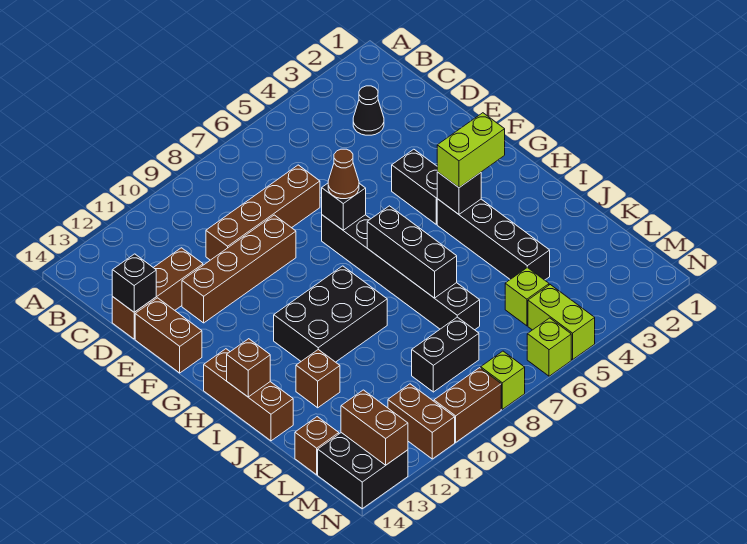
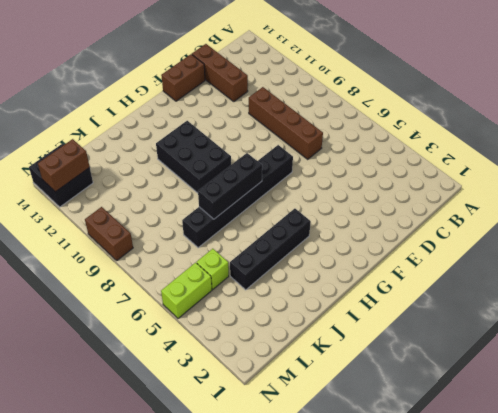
none -> black 1x1 cone [353,86,384,135]
none -> brown 1x4 brick [182,215,296,323]
none -> black 1x2 brick [392,149,437,224]

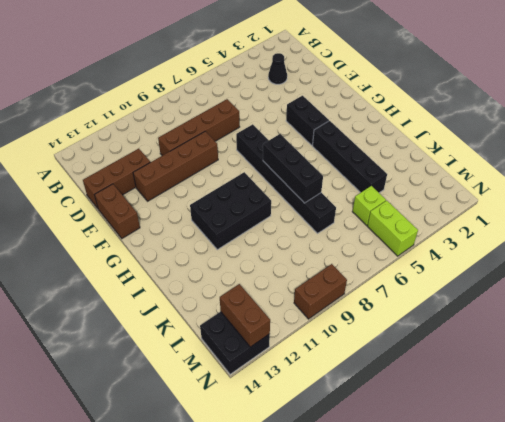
none -> brown 1x3 brick [204,349,293,441]
none -> brown 1x1 brick [296,350,340,408]
none -> black 1x2 brick [412,317,479,392]

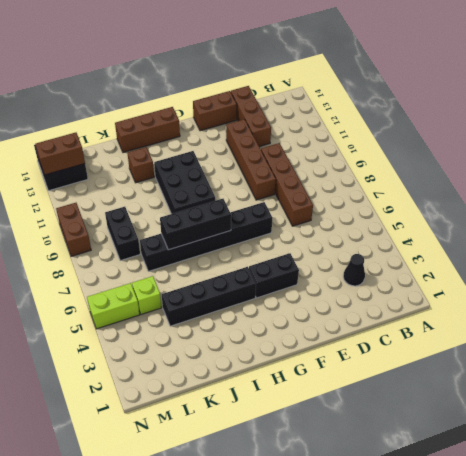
none -> brown 1x1 brick [295,417,339,475]
none -> brown 1x2 brick [388,384,455,459]
none -> lime 1x1 brick [527,318,571,376]

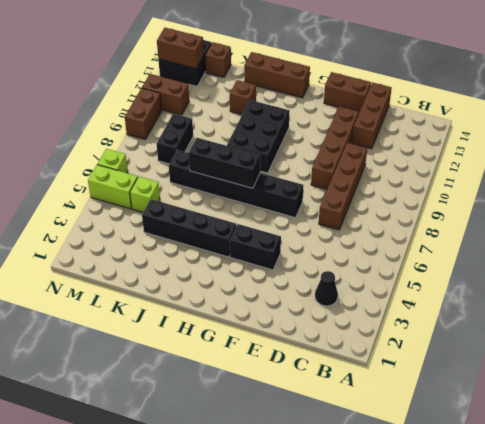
none -> lime 1x1 brick [481,351,525,409]
none -> black 1x1 brick [112,254,156,312]
none -> black 1x1 brick [322,183,366,230]

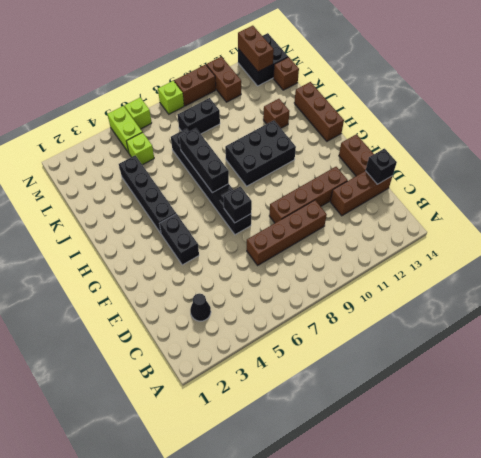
none -> black 1x1 brick [437,172,481,214]
none -> brown 1x1 brick [227,339,270,397]
none -> brown 1x1 cone [328,149,359,199]

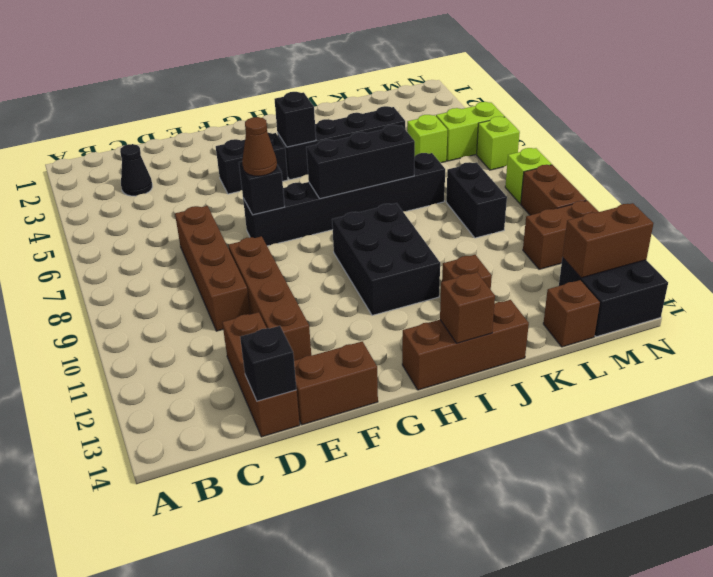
none -> lime 1x2 brick [437,113,505,187]

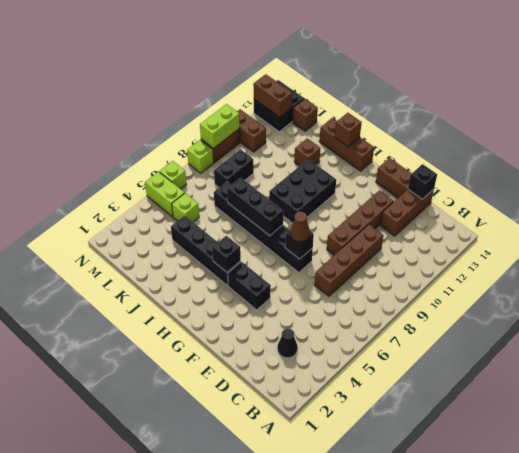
lime 1x2 brick [200,104,240,149] -> lime 1x2 brick moved to [437,113,505,187]

